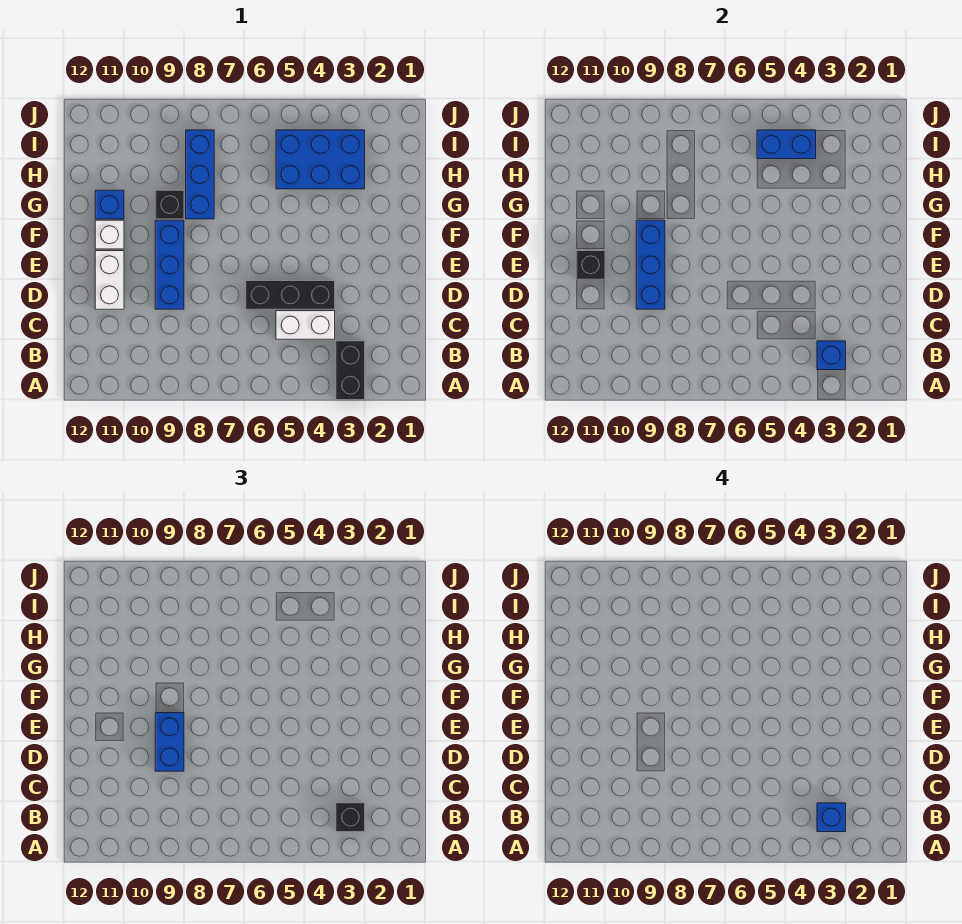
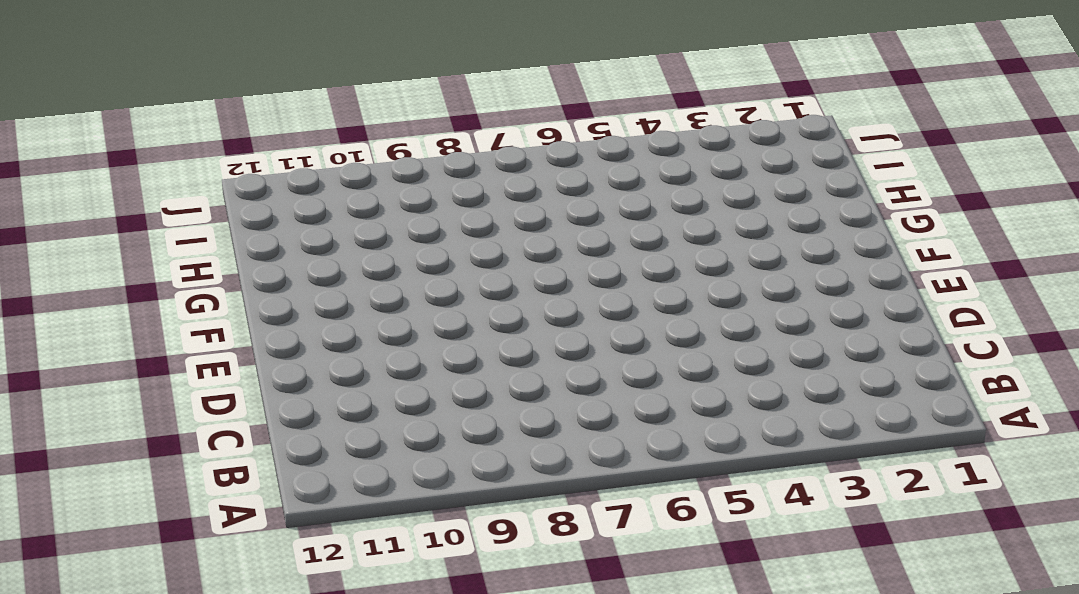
none -> black 1x2 brick [336,341,365,400]
none -> white 1x2 brick [276,311,335,339]
none -> black 1x3 brick [246,281,335,309]

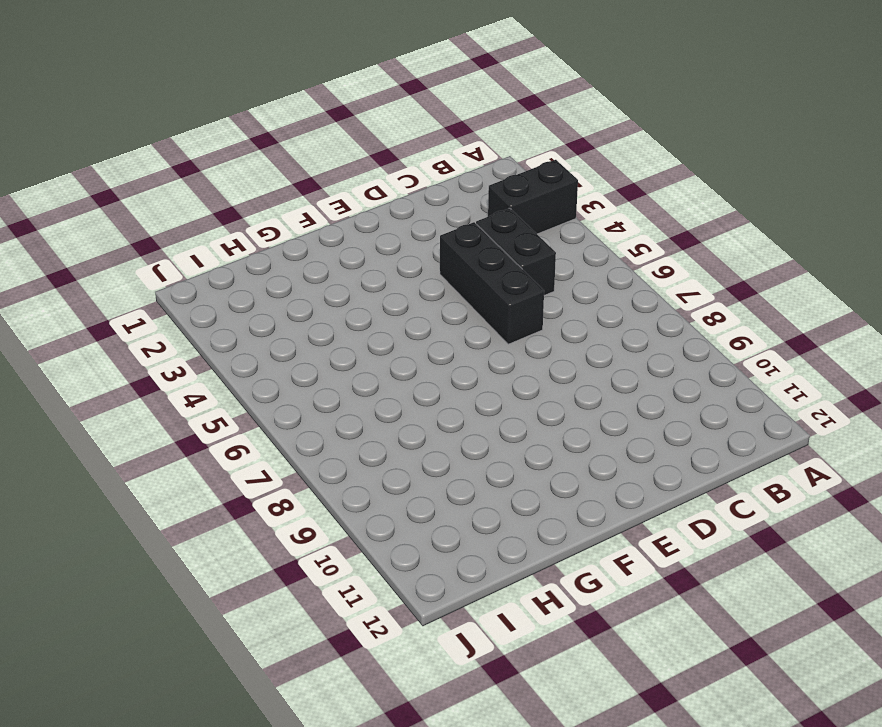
black 1x2 brick [476,208,556,295] -> white 1x2 brick [276,311,335,339]
none -> blue 1x3 brick [155,220,184,309]
none -> white 1x2 brick [95,251,124,309]
none -> white 1x1 brick [95,220,124,249]

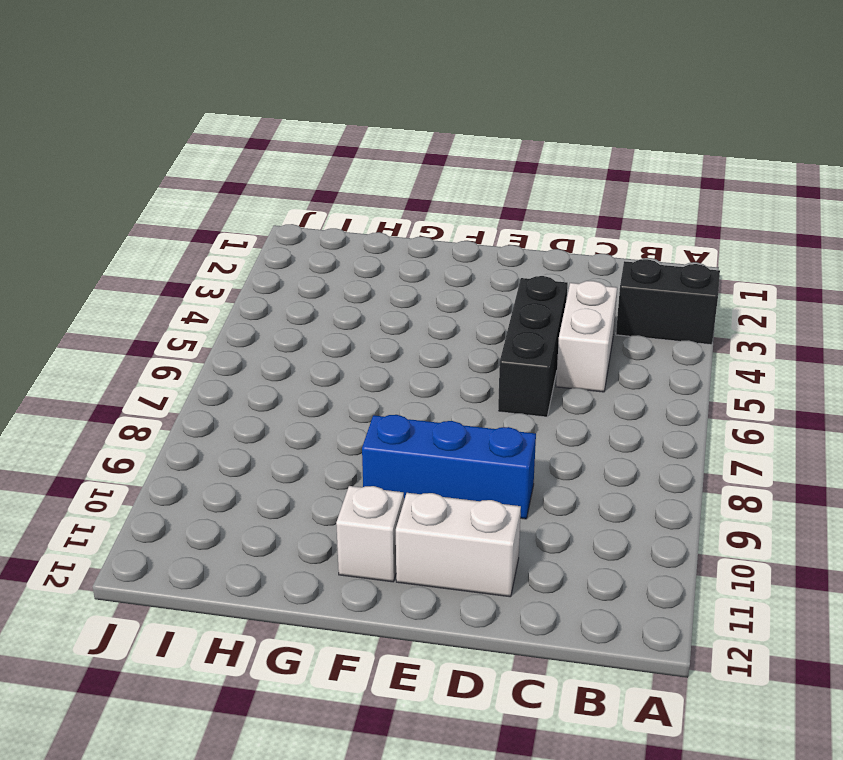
none -> blue 1x3 brick [186,130,214,219]
none -> black 1x1 brick [155,190,184,219]
none -> blue 1x1 brick [95,190,124,219]

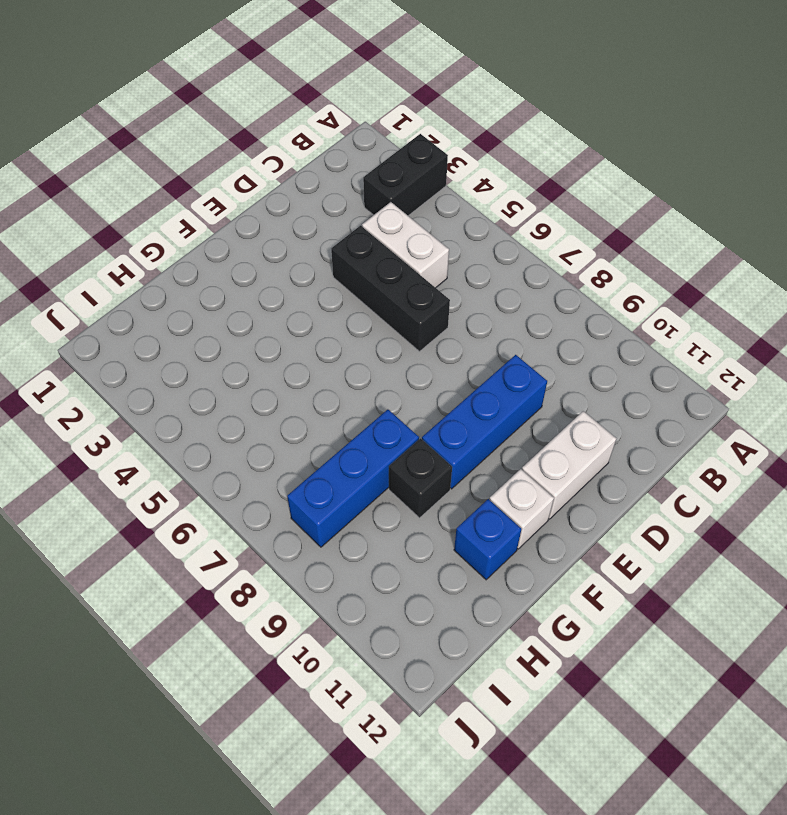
none -> blue 2x3 brick [276,130,365,189]
none -> blue 1x1 brick [817,341,846,370]
none -> blue 1x3 brick [636,220,665,309]

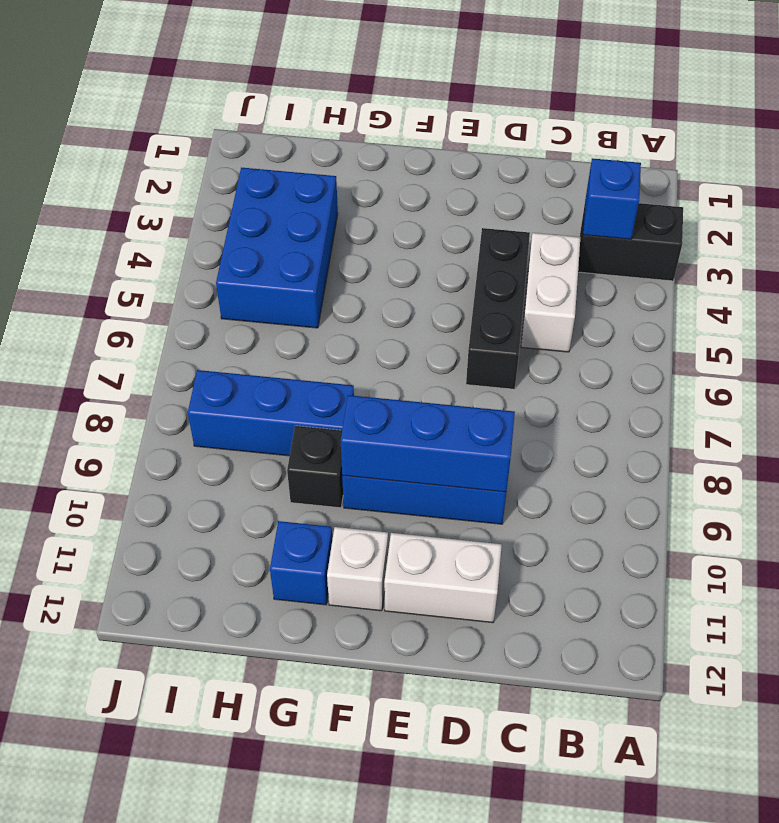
none -> black 1x1 brick [576,251,605,279]
none -> blue 1x2 brick [757,130,816,159]
none -> black 1x1 brick [336,803,365,832]

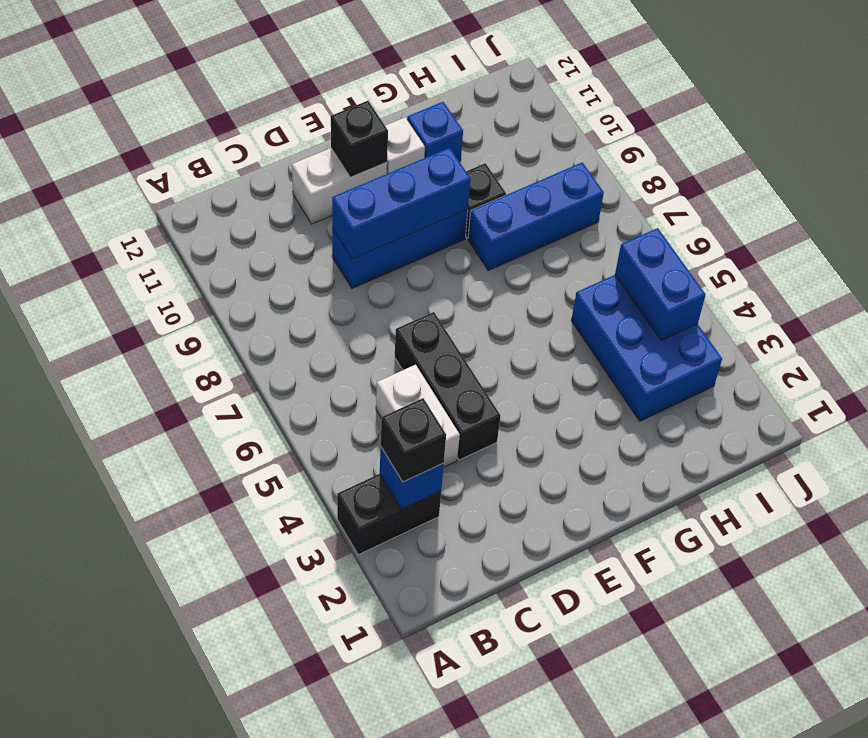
none -> blue 1x2 brick [155,713,184,771]
none -> blue 1x1 brick [817,803,846,832]

